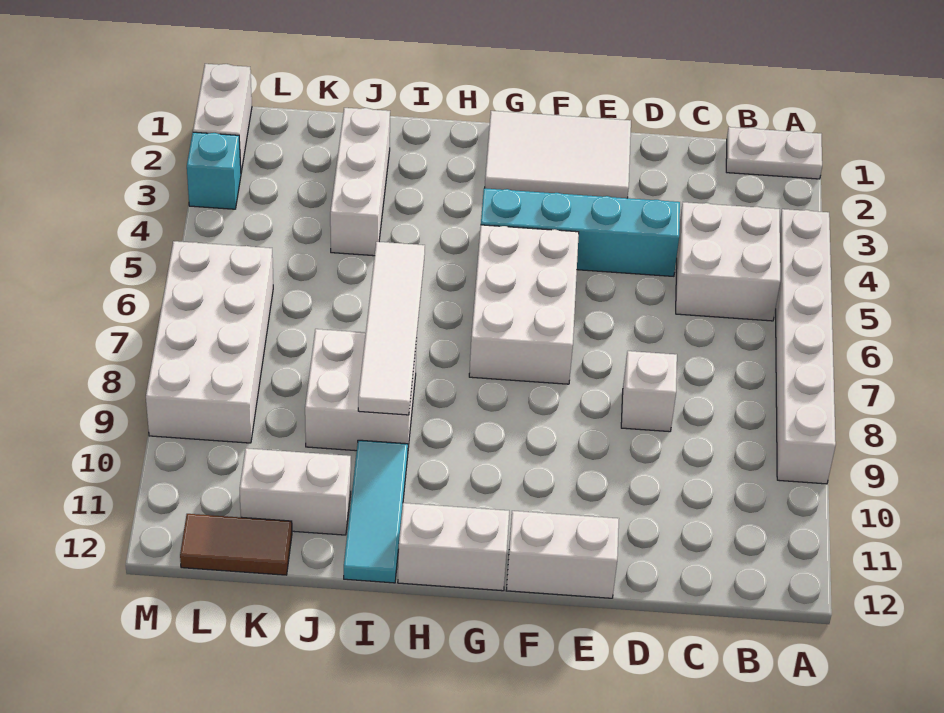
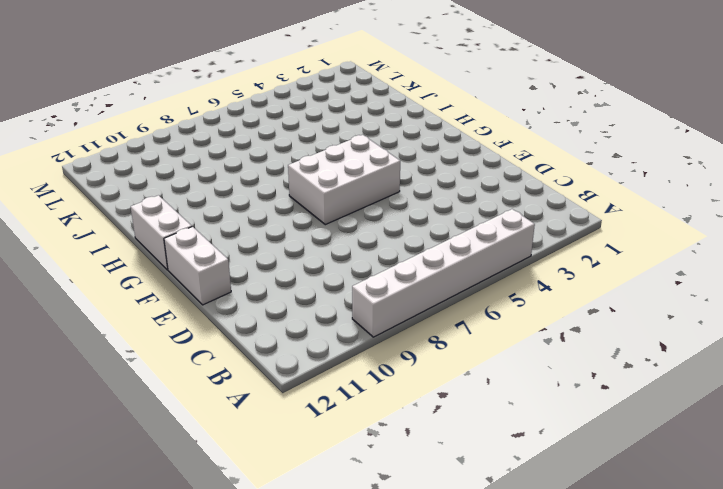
none -> white 1x2 plate [726,127,822,179]
none -> white 2x2 brick [676,202,780,321]
none -> cyan 1x4 brick [481,188,680,276]

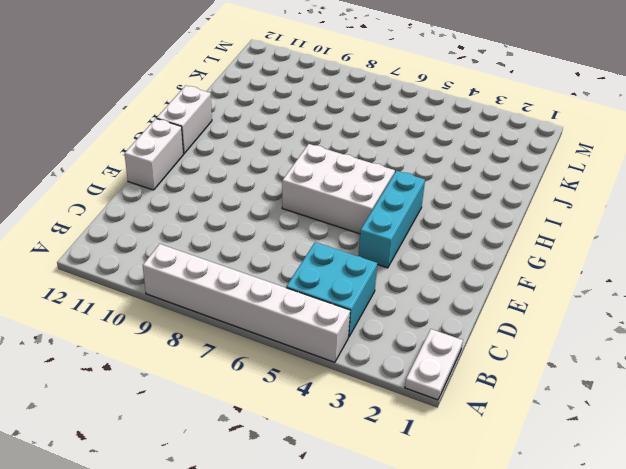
cyan 2x2 brick [286,242,377,337] -> white 2x2 brick [676,202,780,321]
cyan 1x3 brick [358,171,425,268] -> cyan 1x4 brick [481,188,680,276]
none -> white 1x1 brick [621,351,677,432]
none -> white 2x3 tile [485,111,631,198]
none -> white 2x2 brick [305,329,417,451]

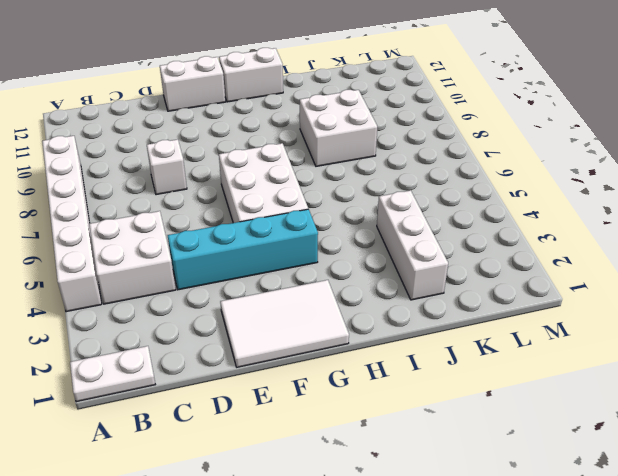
none -> cyan 1x3 tile [344,440,408,583]
none -> white 1x2 brick [240,448,351,535]
none -> brown 1x2 tile [180,514,292,575]

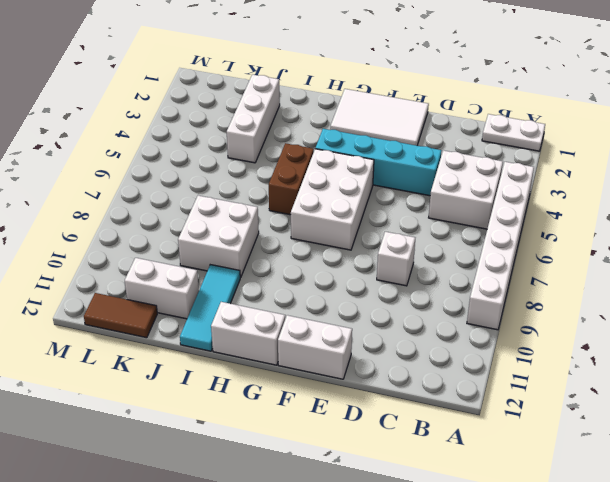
brown 1x2 brick [269,143,314,215] -> none
none -> white 2x4 brick [146,241,273,443]
none -> white 1x2 brick [193,64,252,172]
none -> cyan 1x1 brick [187,132,241,209]

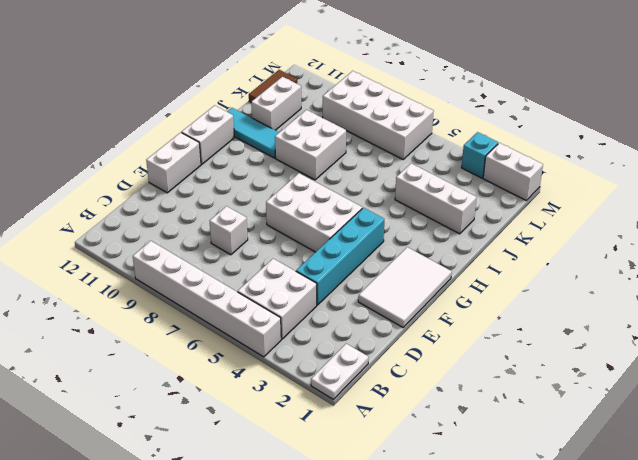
none -> white 1x4 tile [358,242,425,415]

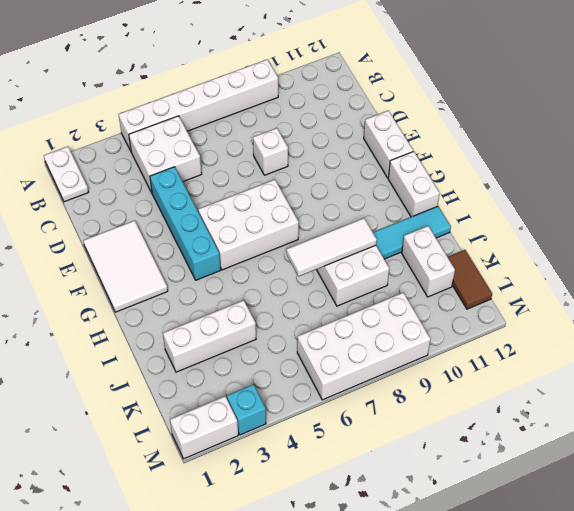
white 1x3 tile [287,218,377,276] -> white 1x4 tile [358,242,425,415]

